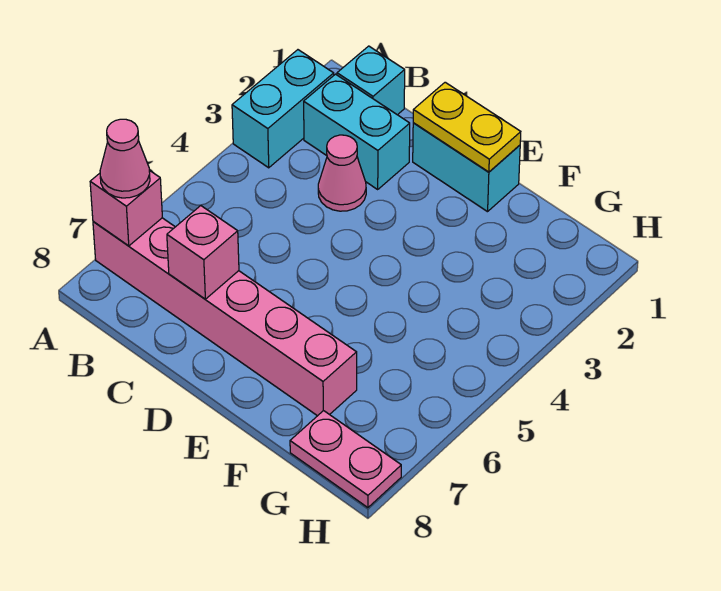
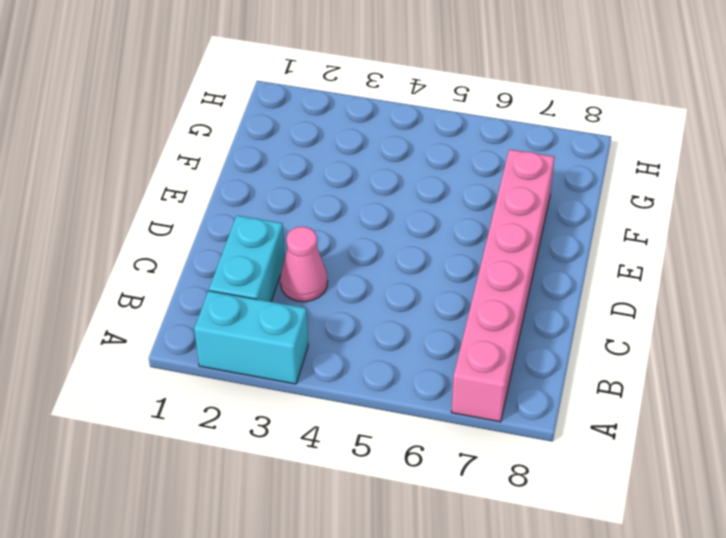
none -> cyan 1x1 brick [337,46,405,115]
none -> cyan 1x2 brick [413,123,520,212]

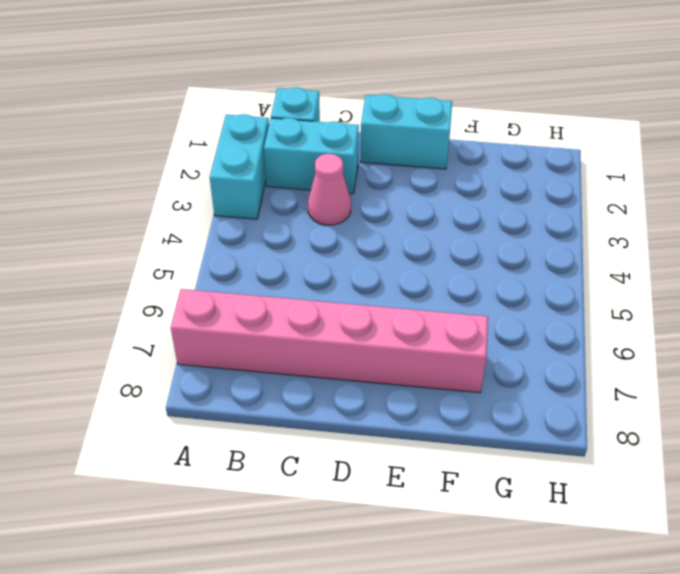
none -> pink 1x2 plate [290,411,401,508]
none -> pink 1x1 brick [90,170,162,246]

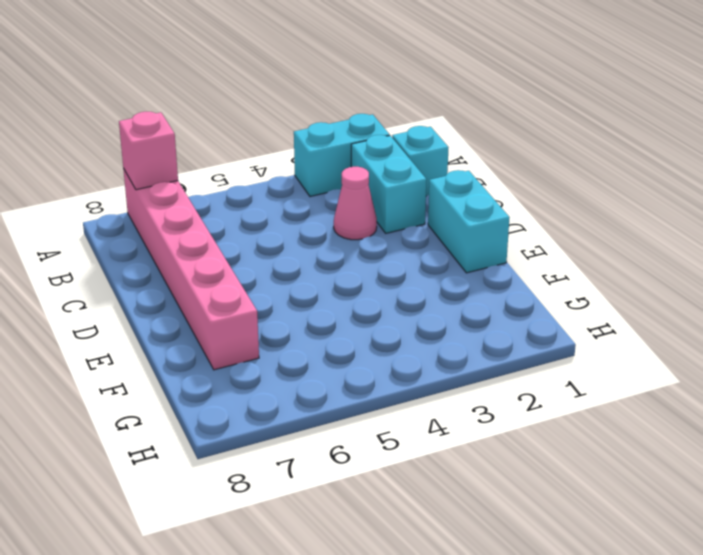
none -> pink 1x2 plate [290,411,401,508]
none -> pink 1x1 brick [167,206,239,299]

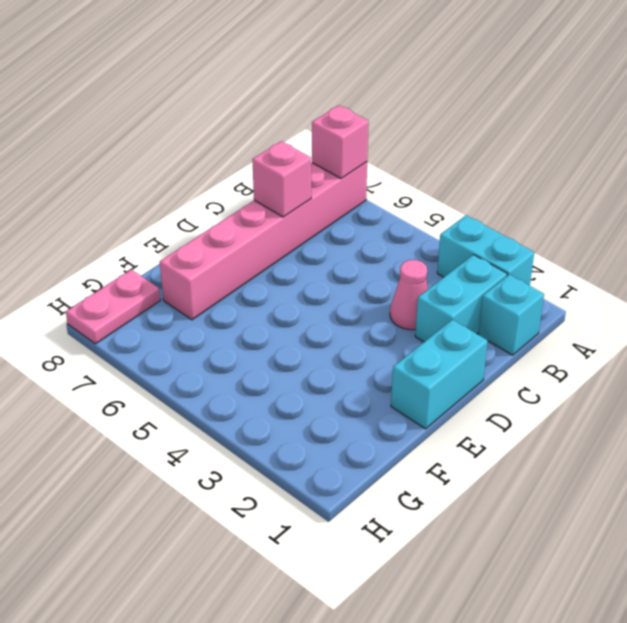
none -> yellow 1x2 plate [413,82,521,172]
none -> pink 1x1 cone [100,119,150,198]

